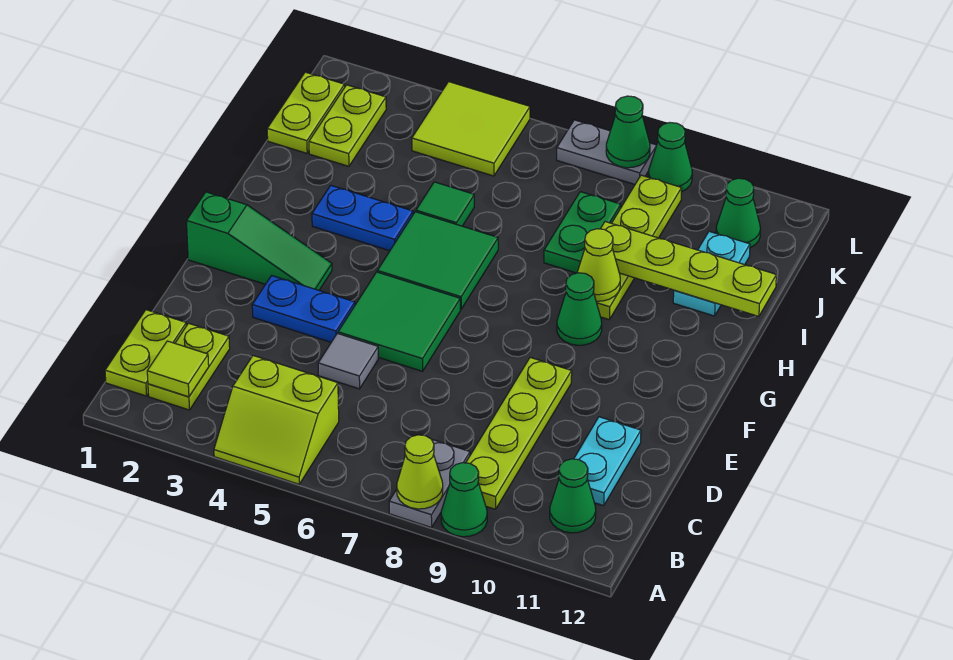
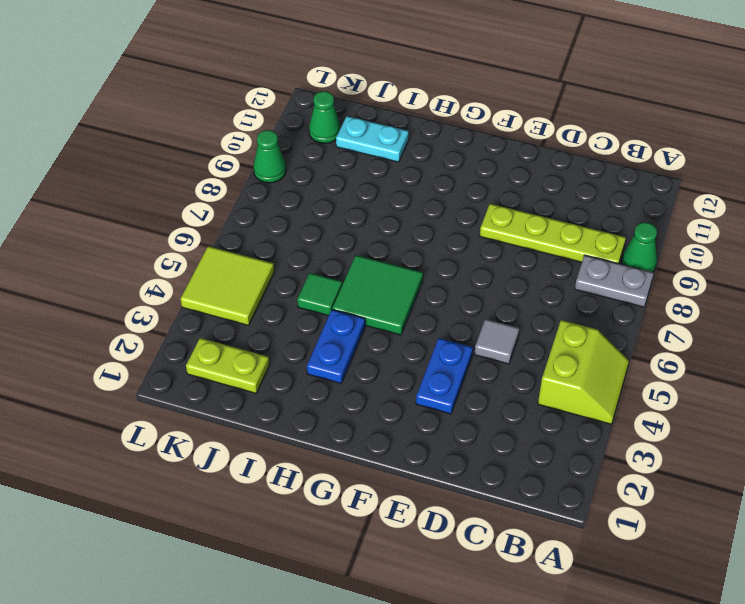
none -> lime 1x2 plate [105,310,186,396]
none -> lime 1x2 plate [148,323,230,410]
none -> green 1x1 cone [550,459,596,533]
none -> cyan 1x2 plate [574,417,641,506]

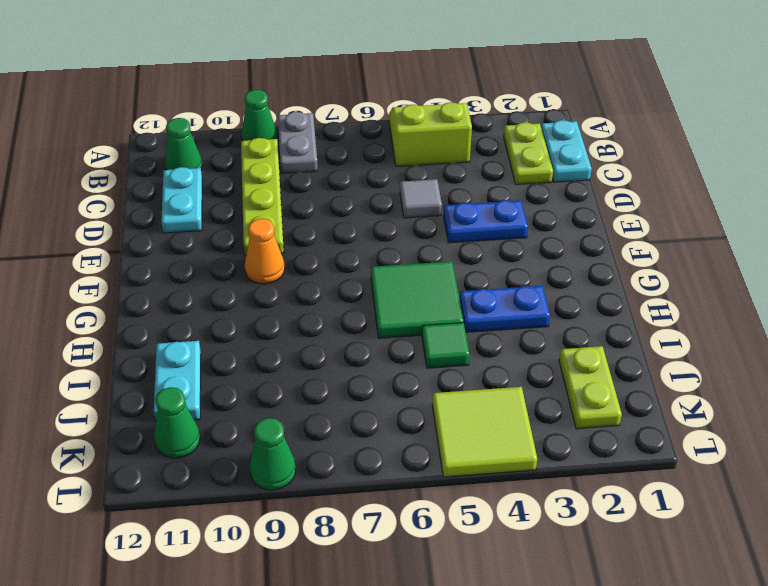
cyan 1x2 plate [541,120,592,182] -> lime 1x2 plate [105,310,186,396]
orange 1x1 cone [245,219,285,284] -> none
none -> green 2x2 tile [338,272,460,371]
none -> green 1x3 slope [186,192,332,290]
none -> green 1x1 cone [557,273,602,345]
none -> lime 1x4 plate [596,175,682,320]

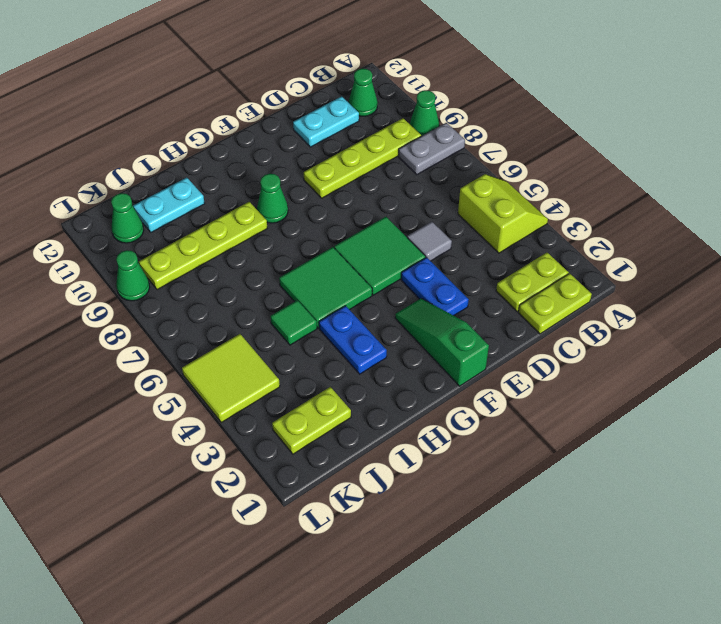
none -> green 1x2 plate [544,192,621,273]
none -> lime 1x2 plate [267,72,345,153]
none -> grey 1x2 plate [557,120,656,184]
none -> lime 1x1 cone [397,435,443,509]

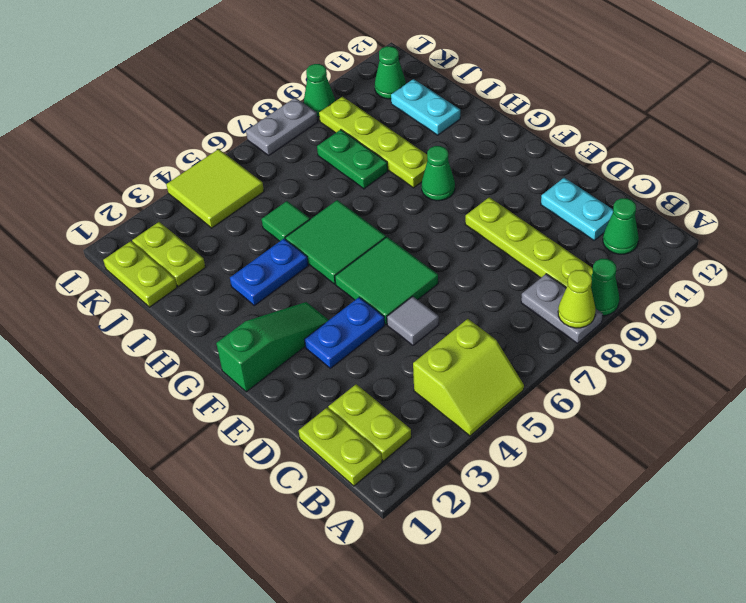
none -> lime 1x1 tile [147,341,209,397]
none -> lime 1x1 cone [577,229,620,301]
none -> lime 1x4 plate [601,222,776,316]
none -> green 1x1 cone [606,96,650,168]

